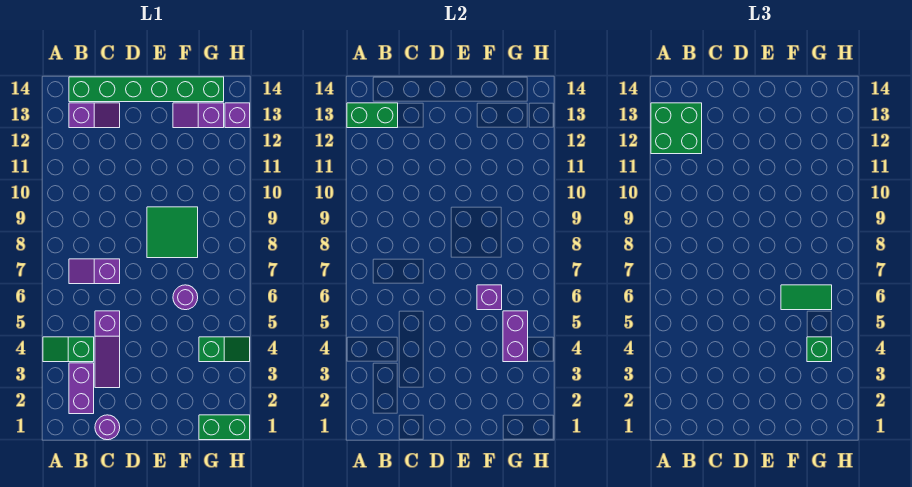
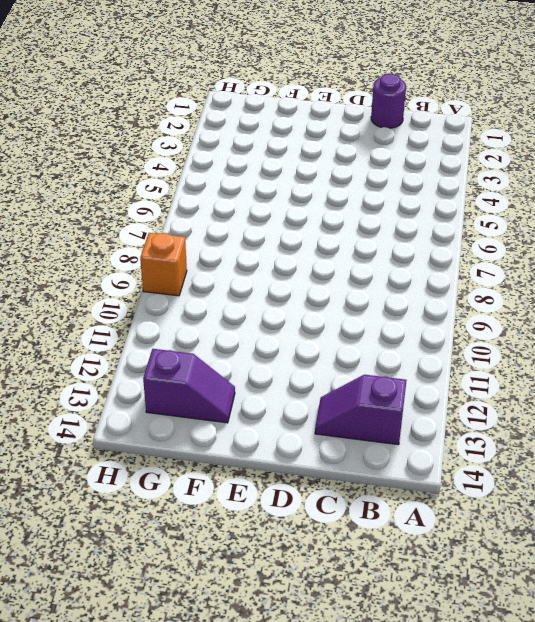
orange 1x1 brick [140,233,187,296] -> none
none -> green 1x2 slope [43,337,94,362]
none -> purple 1x2 brick [69,363,94,414]
none -> purple 1x2 slope [69,259,120,284]

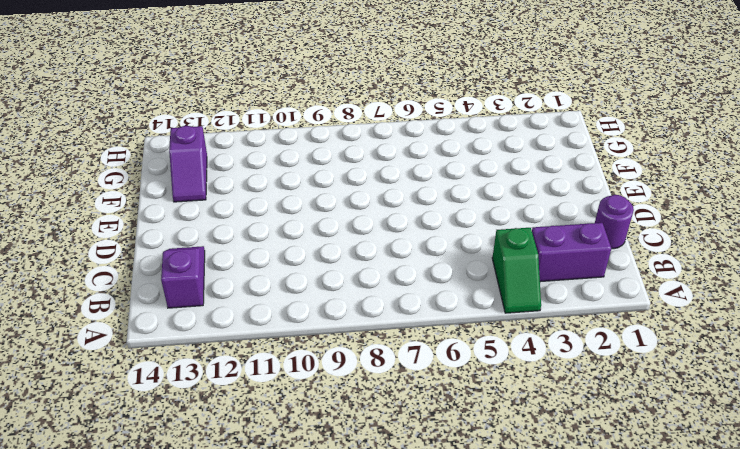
none -> purple 1x2 slope [69,259,120,284]
none -> green 1x6 brick [69,77,224,102]
none -> purple 1x3 slope [95,311,120,388]

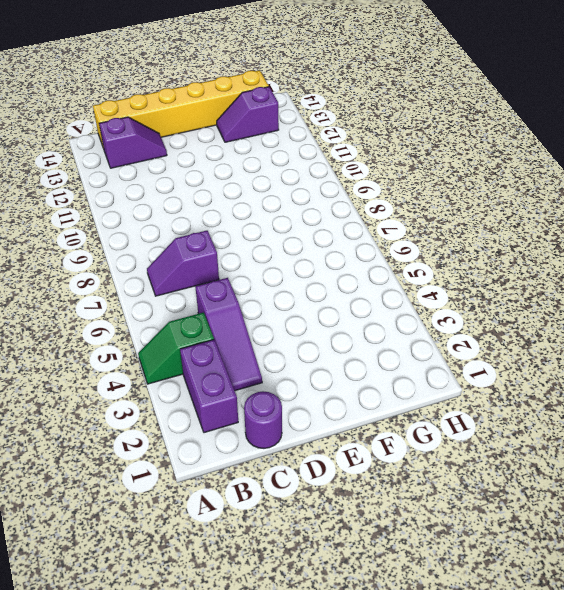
yellow 1x6 brick [93,70,269,146] -> green 1x6 brick [69,77,224,102]
none -> green 2x2 tile [147,207,198,258]
none -> purple 1x1 round brick [173,285,198,310]
none -> green 1x2 brick [199,415,250,440]

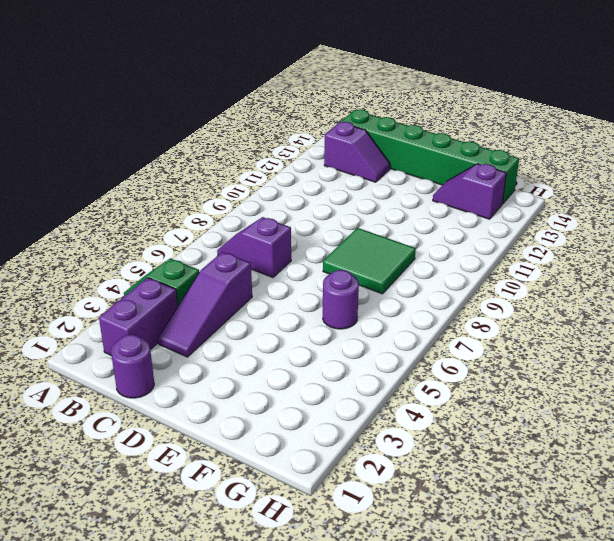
none -> green 1x2 brick [199,415,250,440]
none -> green 1x2 slope [199,337,250,362]
none -> purple 1x1 brick [225,103,250,128]

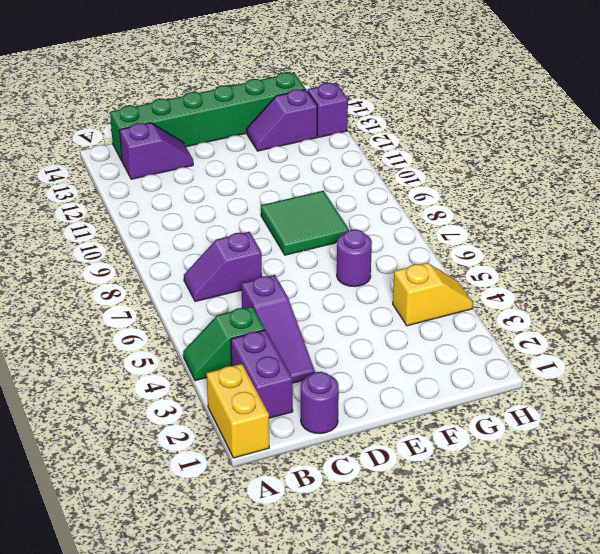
yellow 1x2 brick [207,364,269,458] -> none
yellow 1x2 slope [393,263,473,326] -> green 1x2 slope [199,337,250,362]
none -> green 1x2 brick [199,415,250,440]
none -> green 1x2 brick [347,103,398,128]
none -> purple 1x1 brick [477,285,502,310]

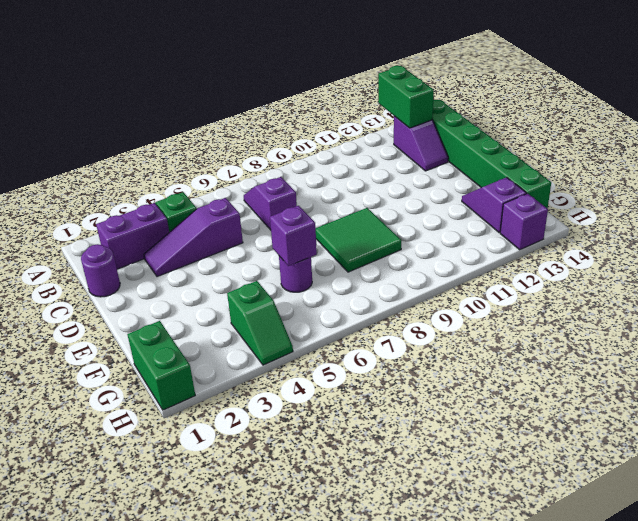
none -> purple 1x2 brick [503,311,528,362]
none -> green 2x2 brick [651,103,702,154]
none -> green 1x2 tile [781,285,832,310]

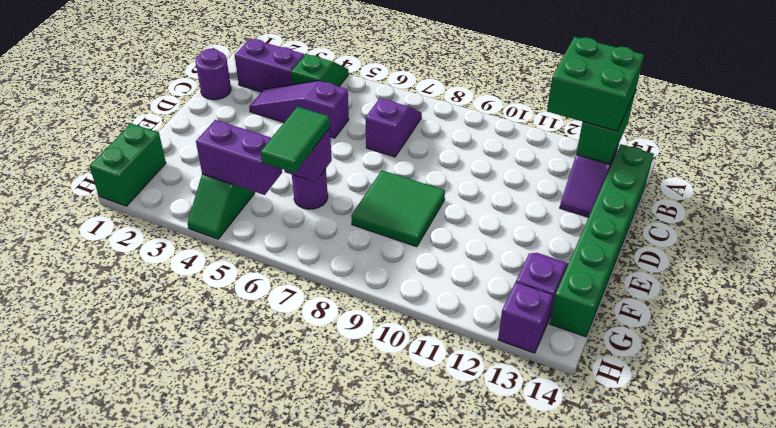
none -> green 1x1 brick [807,337,832,362]

